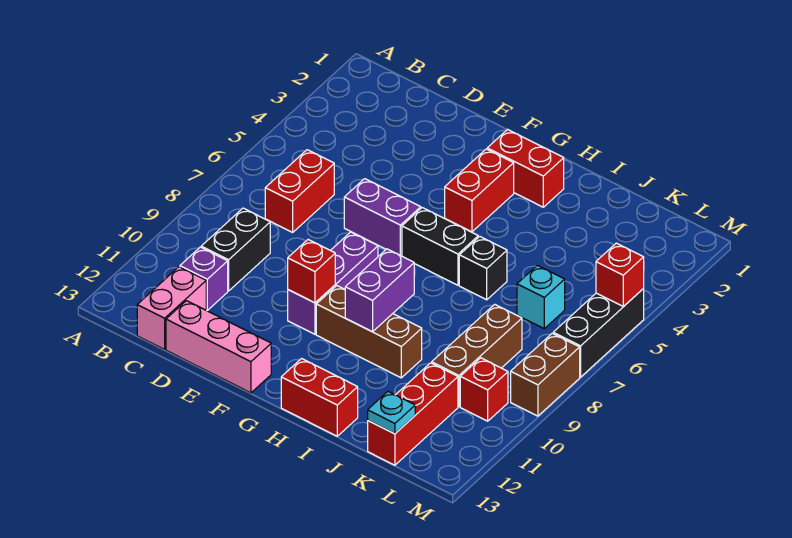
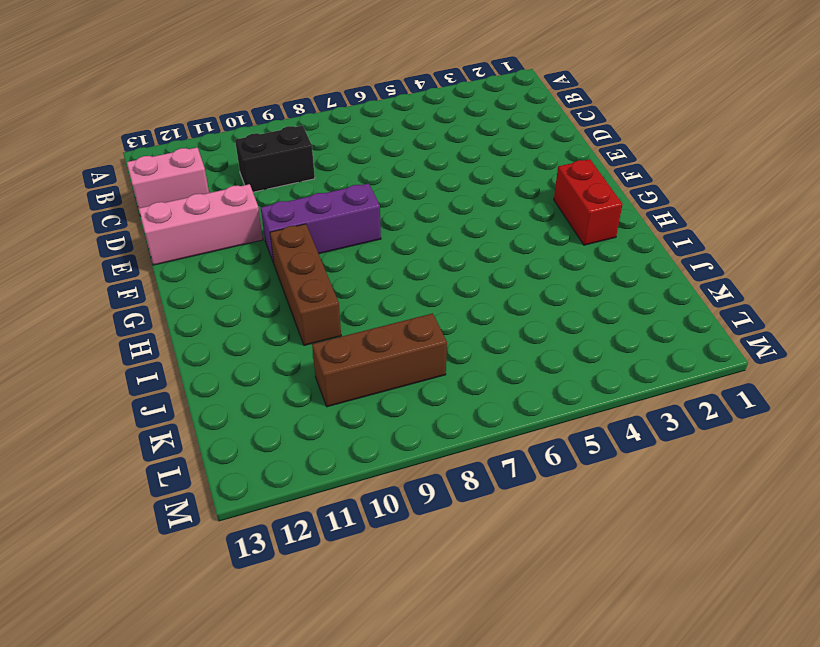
pink 1x3 brick [139,184,263,265] -> pink 1x3 brick turned to [166,301,271,393]
none -> red 1x2 brick [265,150,334,232]
none -> purple 1x1 brick [180,247,228,310]
none -> purple 1x2 brick [344,179,421,256]

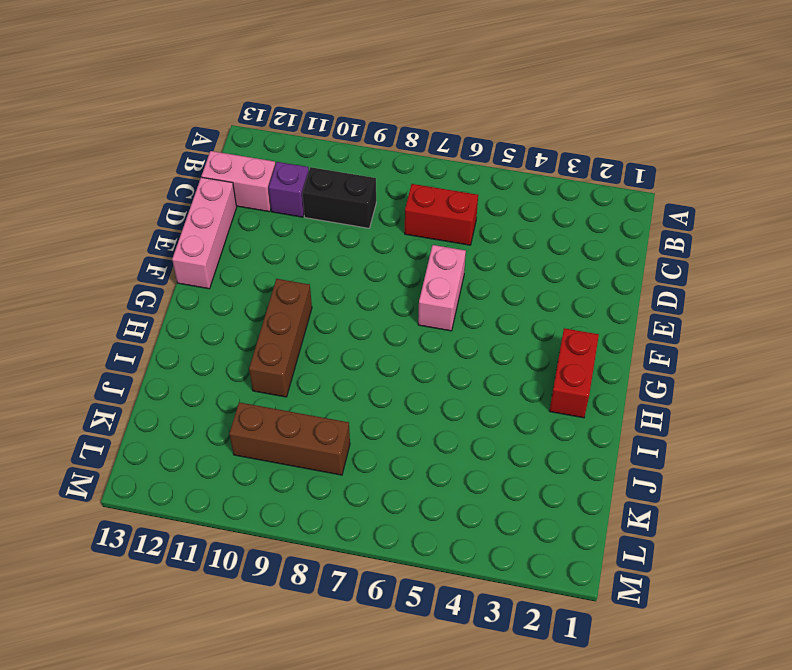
pink 1x2 brick [418,245,466,331] -> purple 1x2 brick [344,179,421,256]
none -> purple 1x3 brick [288,232,378,334]
none -> red 1x2 brick [445,149,514,232]
none -> black 1x2 brick [402,208,478,285]

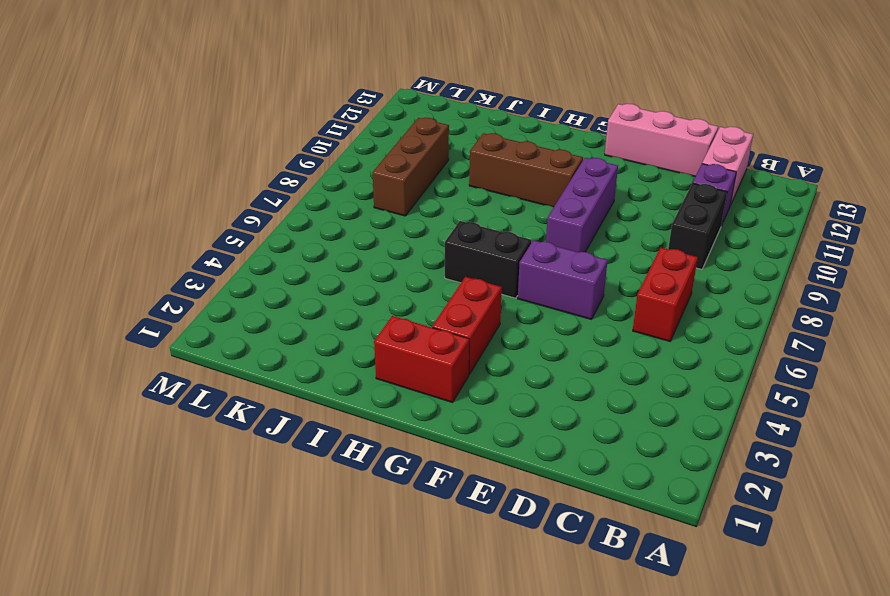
none -> red 1x2 brick [281,359,358,436]
none -> black 1x1 brick [459,237,507,300]
none -> cyan 1x1 brick [517,265,565,329]

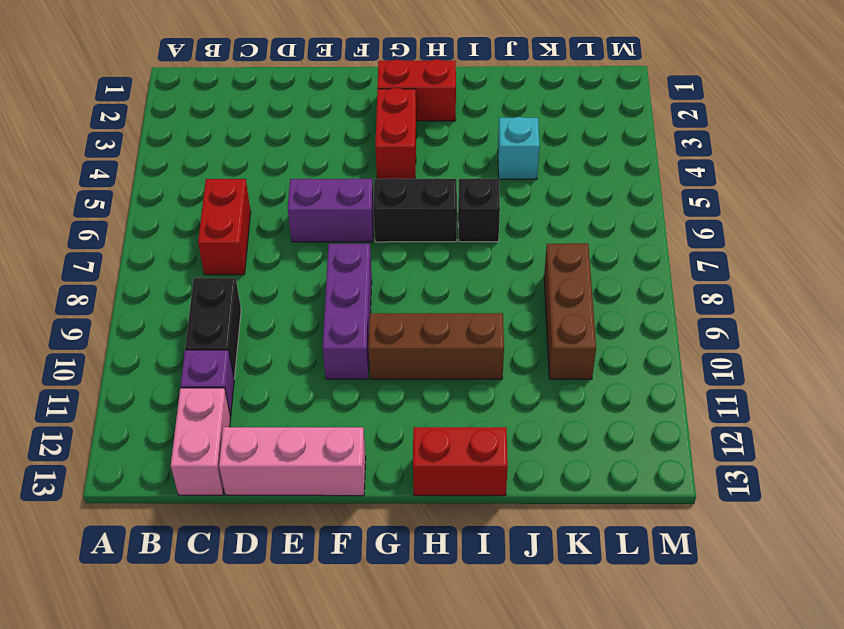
cyan 1x1 brick [498,117,540,179] -> cyan 1x1 brick moved to [517,265,565,329]
none -> red 1x3 brick [368,363,458,465]
none -> red 1x1 brick [460,358,508,421]
none -> black 1x3 brick [553,289,644,377]

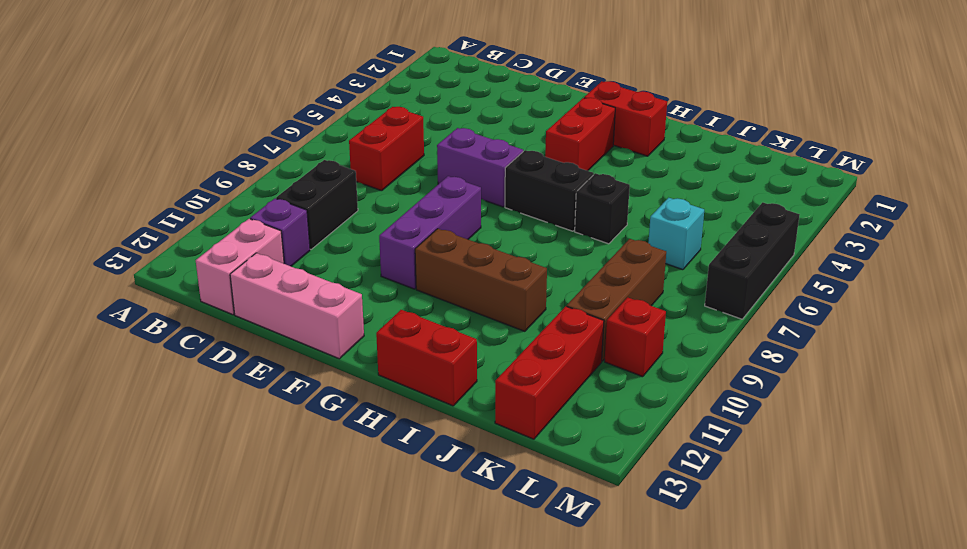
none -> brown 1x2 brick [511,333,580,416]
none -> red 1x1 brick [288,240,335,303]
none -> purple 1x2 brick [345,249,414,332]

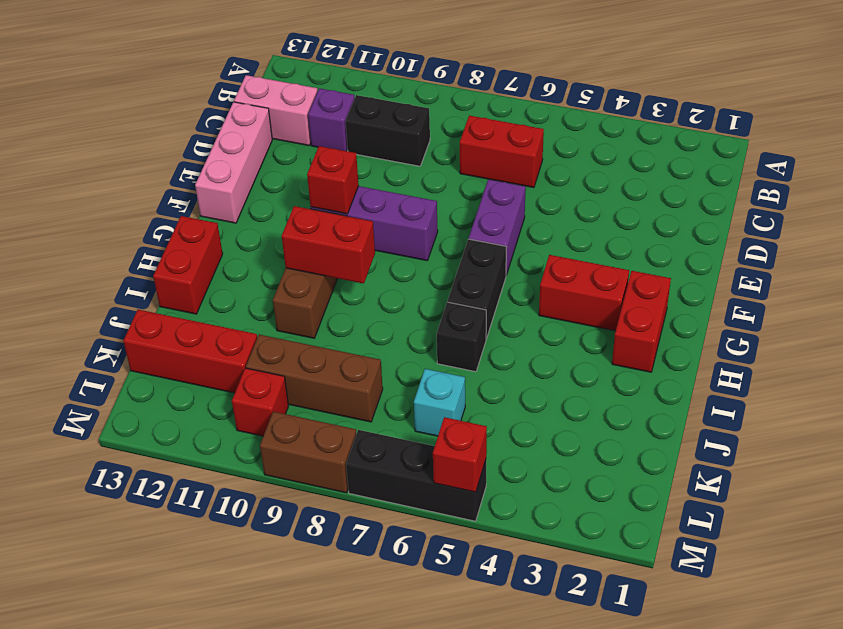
red 1x2 brick [282,206,375,284] -> purple 1x2 brick [345,249,414,332]
none -> cyan 1x1 plate [368,392,415,434]

